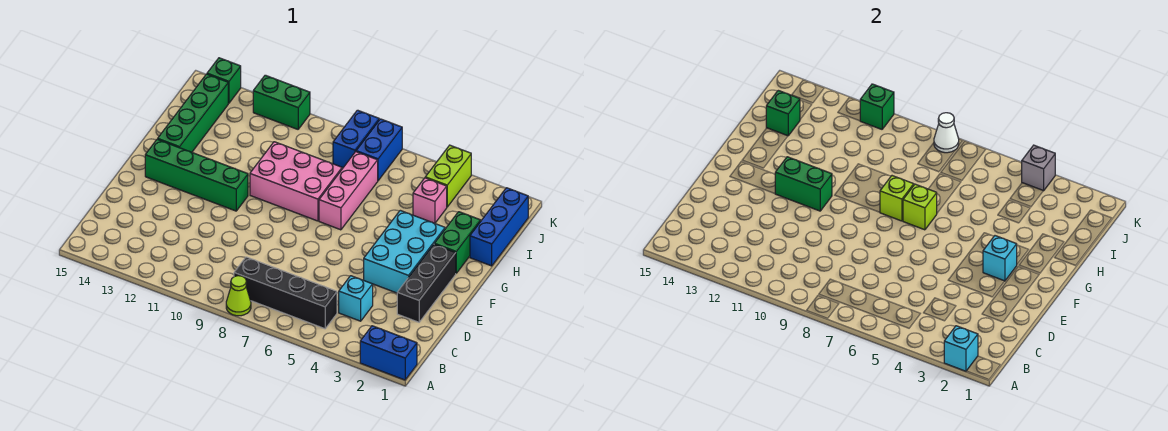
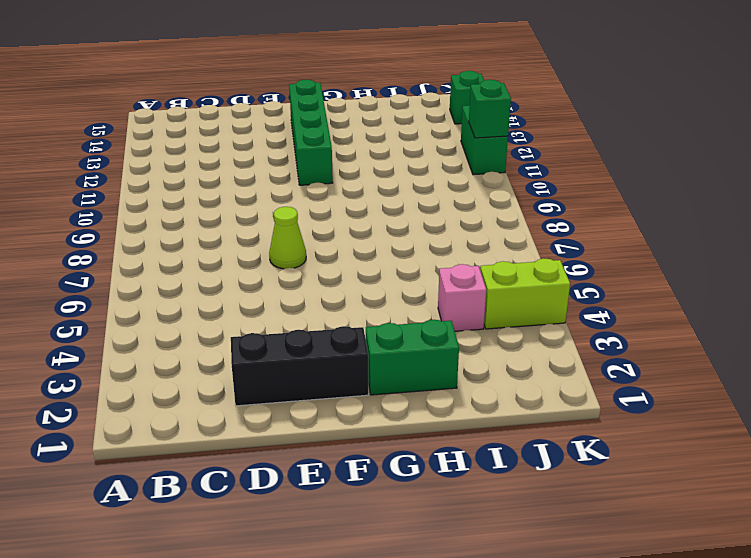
lime 1x1 cone [269,207,306,269] -> lime 1x1 cone moved to [226,276,251,316]
none -> blue 1x2 brick [360,326,417,380]
none -> black 1x4 brick [234,257,337,329]
none -> cyan 1x1 brick [339,276,373,321]

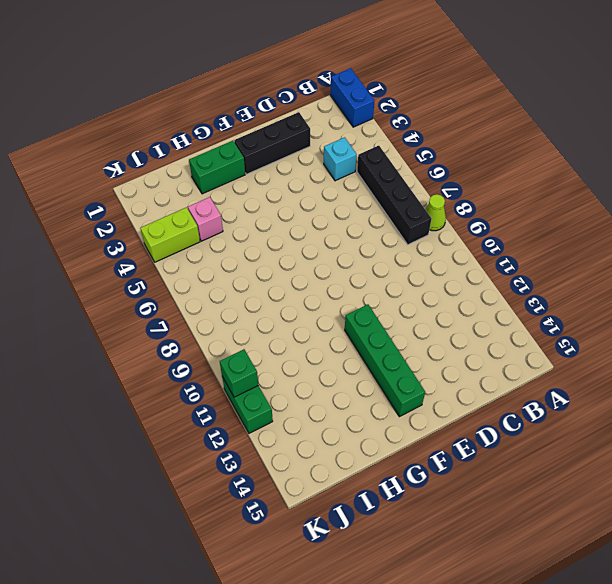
none -> cyan 2x3 brick [364,210,445,293]
none -> pink 1x3 brick [319,152,378,230]
none -> pink 2x3 brick [250,142,342,221]

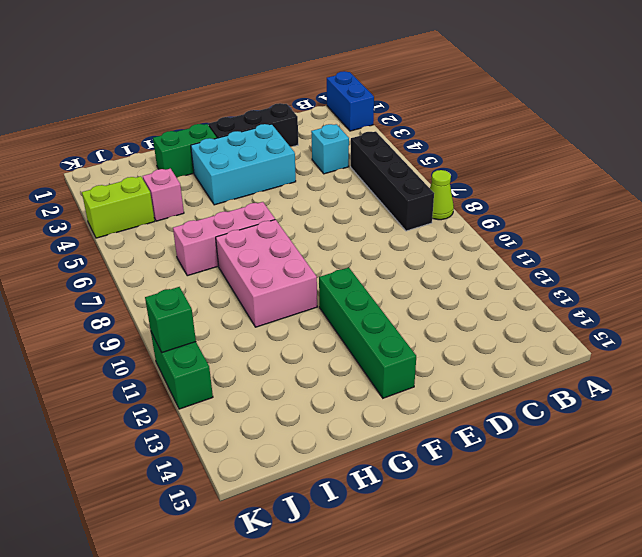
none -> green 1x4 brick [158,74,228,152]
none -> blue 1x3 brick [470,188,528,266]
none -> blue 1x2 brick [356,119,402,181]

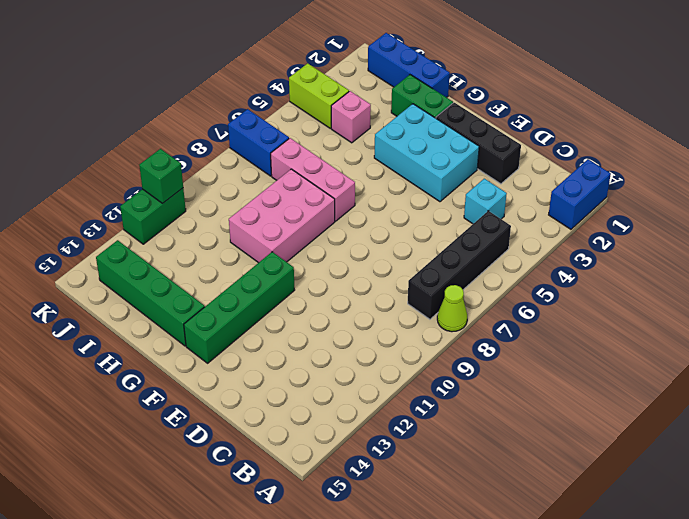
none -> blue 1x2 brick [333,110,379,168]
none -> green 1x1 brick [207,58,241,103]
none -> cyan 1x1 brick [944,326,978,371]

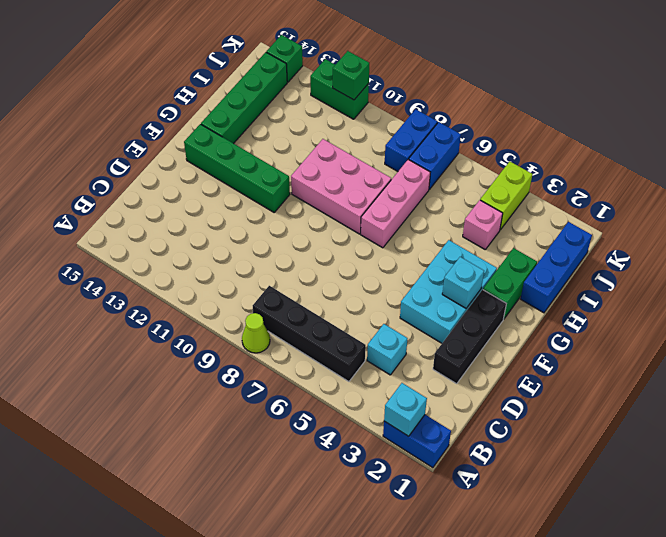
none -> green 1x2 brick [775,157,832,211]
none -> lime 1x1 brick [903,184,937,230]
none -> lime 1x1 brick [880,176,914,221]

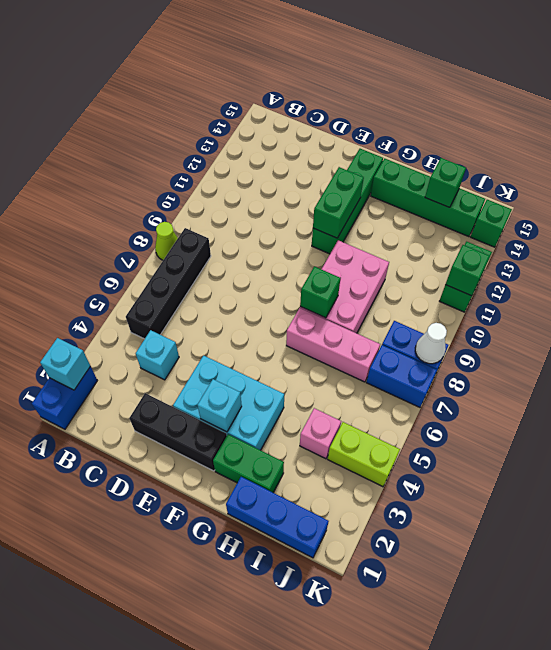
green 1x1 brick [300,266,341,318] -> lime 1x1 brick [880,176,914,221]
none -> lime 1x1 brick [903,184,937,230]
none -> grey 1x1 brick [1022,145,1055,191]

